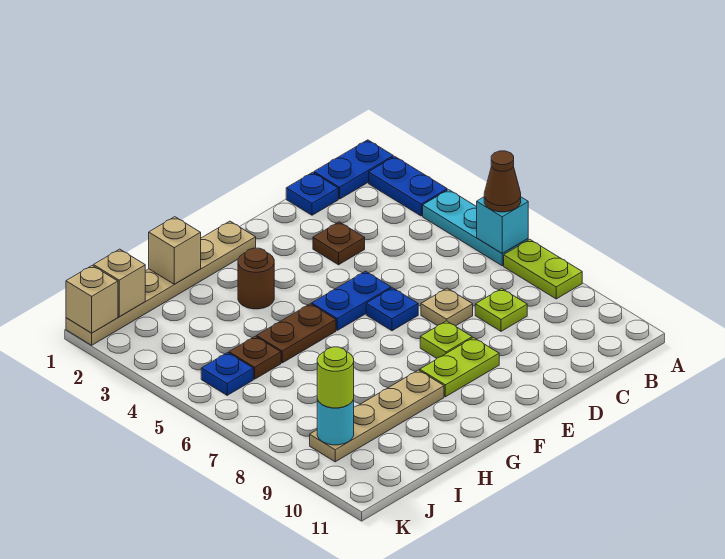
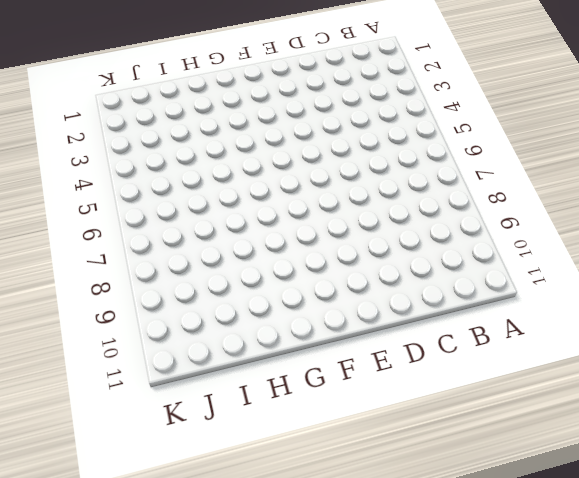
none -> blue 1x2 plate [314,140,393,199]
none -> blue 1x2 plate [369,157,447,216]
none -> cyan 1x3 plate [423,190,528,266]

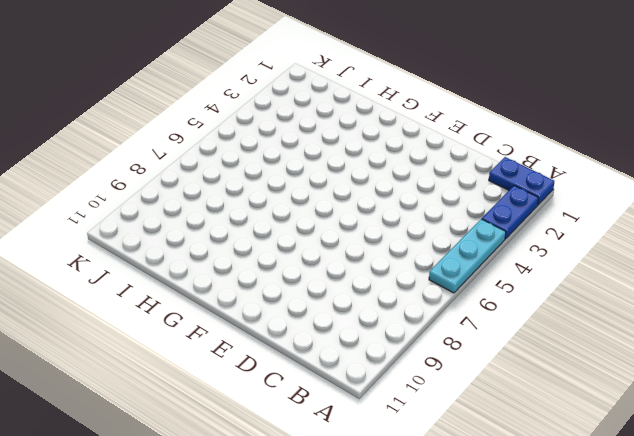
none -> lime 1x2 plate [504,239,582,299]
none -> blue 1x1 plate [286,172,338,215]
none -> lime 1x1 plate [475,288,527,331]

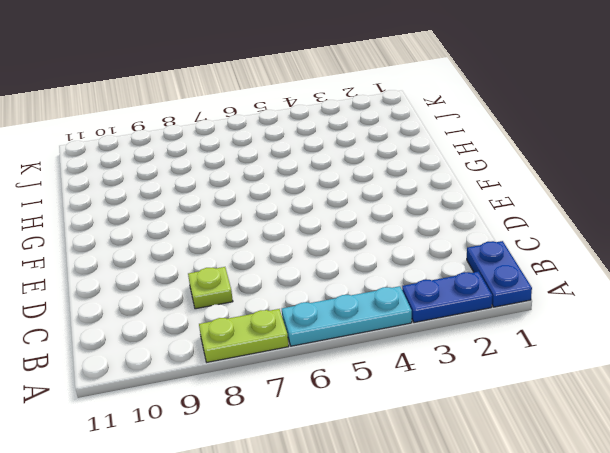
none -> blue 1x1 plate [286,172,338,215]
none -> brown 1x1 plate [313,222,365,265]
none -> tan 1x1 plate [421,288,473,326]

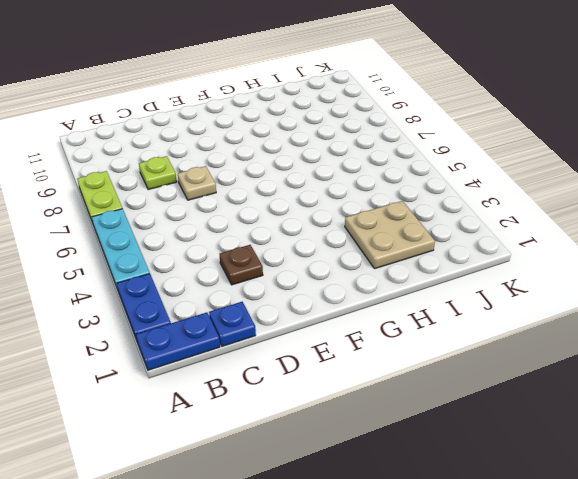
tan 2x2 plate [345,201,435,269] -> none
none -> blue 1x2 plate [312,271,391,330]
none -> blue 1x1 plate [366,288,418,331]
none -> lime 1x1 plate [420,321,472,358]

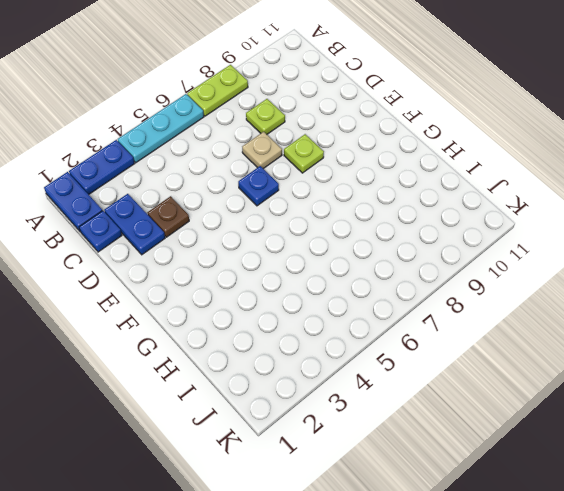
blue 1x2 plate [105,194,165,255] -> blue 1x2 plate moved to [312,271,391,330]
none -> lime 1x2 plate [420,338,499,397]
none -> tan 1x6 plate [66,221,256,345]
none -> brown 1x1 round brick [238,248,274,309]

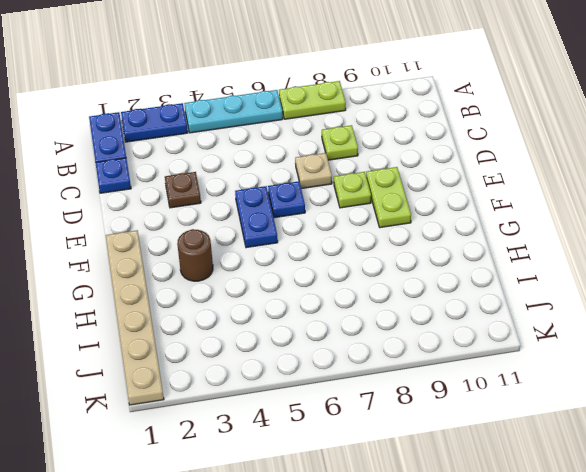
none -> brown 1x2 plate [257,304,336,363]
none -> tan 1x4 plate [310,370,444,462]
none -> brown 1x1 plate [229,336,281,379]

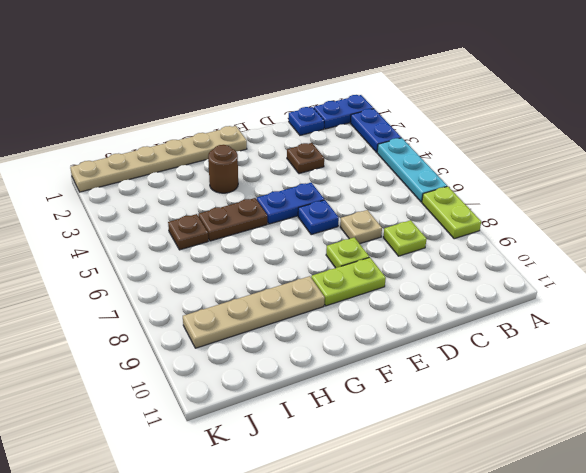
none -> blue 1x1 plate [201,353,253,395]
none -> cyan 1x1 brick [477,197,528,253]
none -> tan 1x1 brick [149,217,201,284]

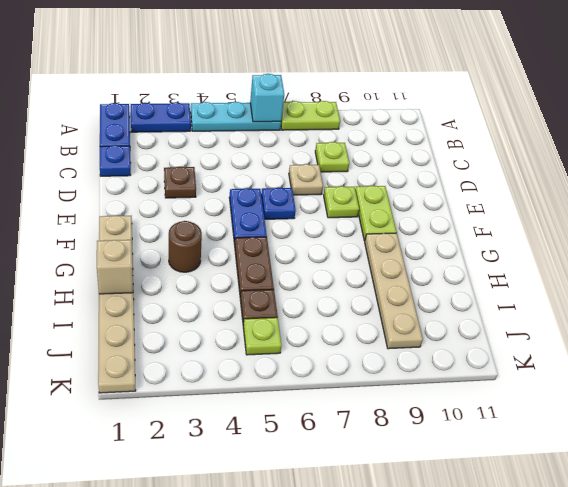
lime 1x1 plate [243,317,282,355] -> blue 1x1 plate [201,353,253,395]
none -> tan 1x1 brick [93,249,145,317]
none -> cyan 1x1 round brick [317,400,354,445]
none -> tan 1x1 brick [66,266,118,333]

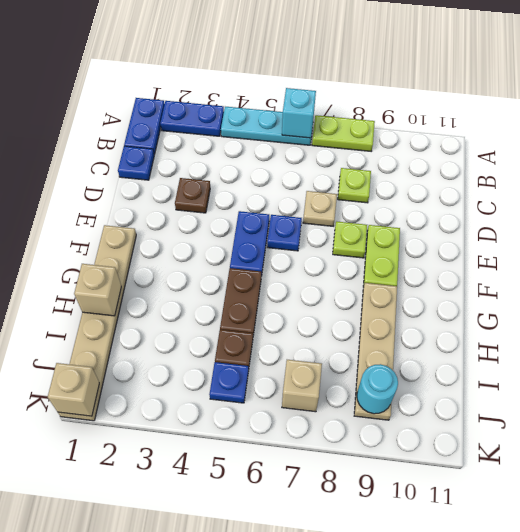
tan 1x1 brick [282,360,322,412] -> tan 1x1 brick moved to [93,249,145,317]
none -> brown 1x1 round brick [238,248,274,309]
none -> brown 1x1 cone [484,151,521,212]
none -> lime 1x1 round brick [317,347,354,408]

